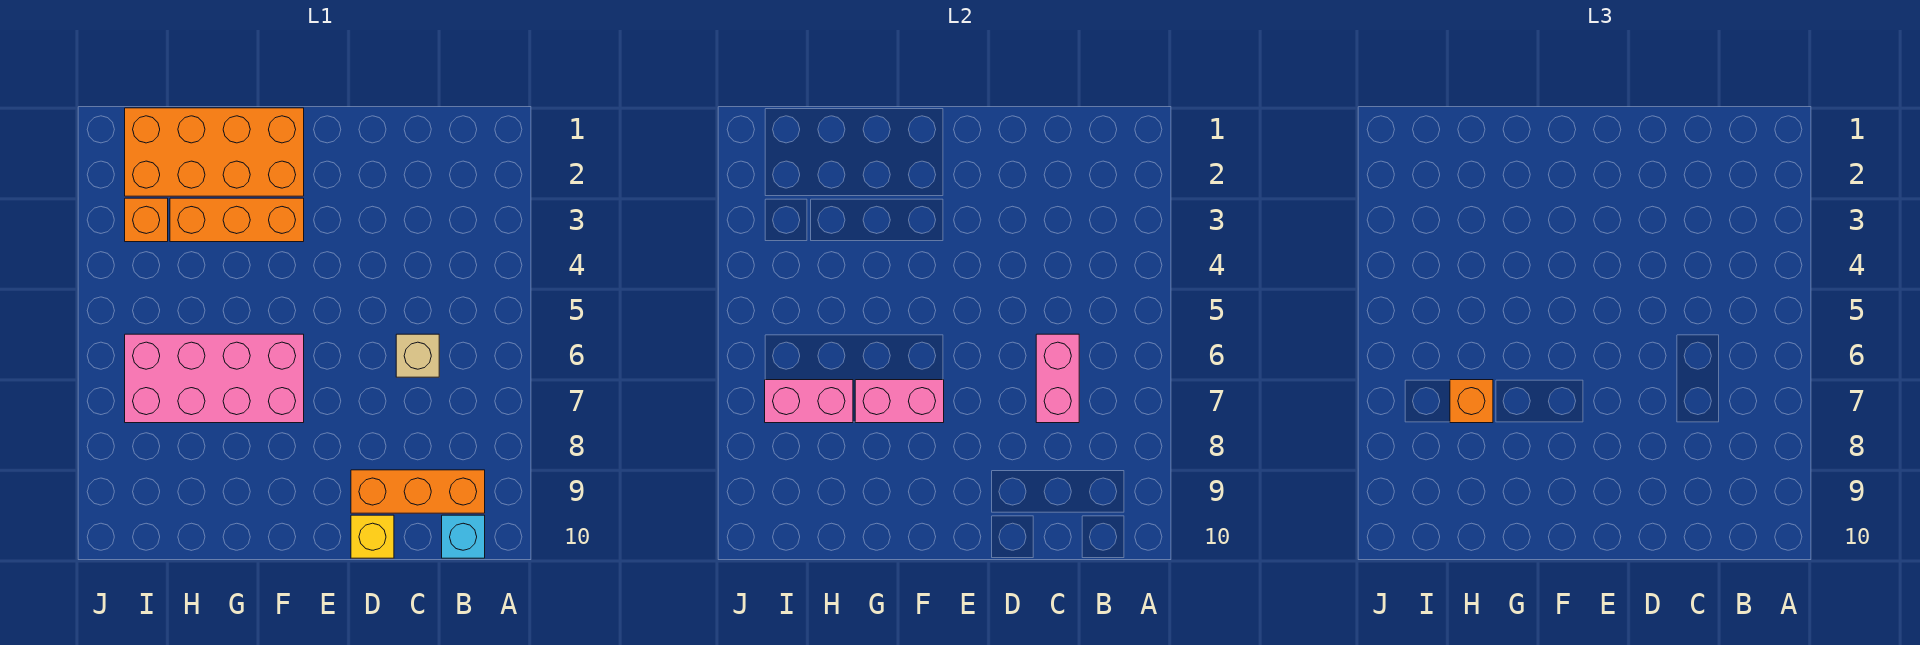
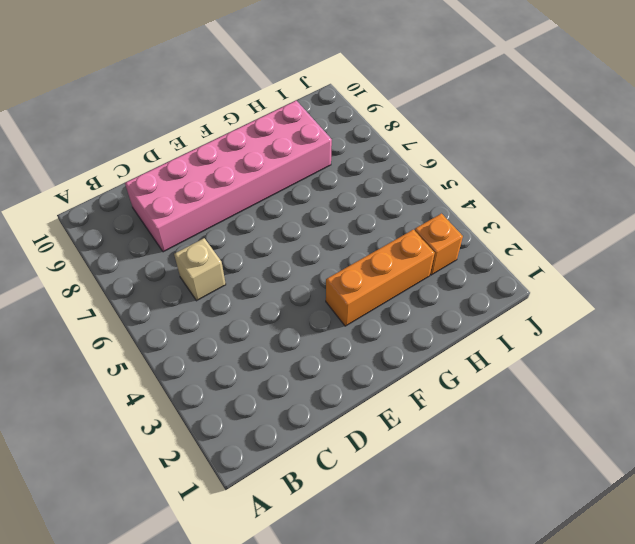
pink 2x6 brick [125,100,332,252] -> orange 1x3 brick [351,470,485,513]
none -> cyan 1x1 brick [442,515,485,558]
none -> yellow 1x1 brick [351,515,394,558]
none -> orange 2x4 brick [125,108,304,196]

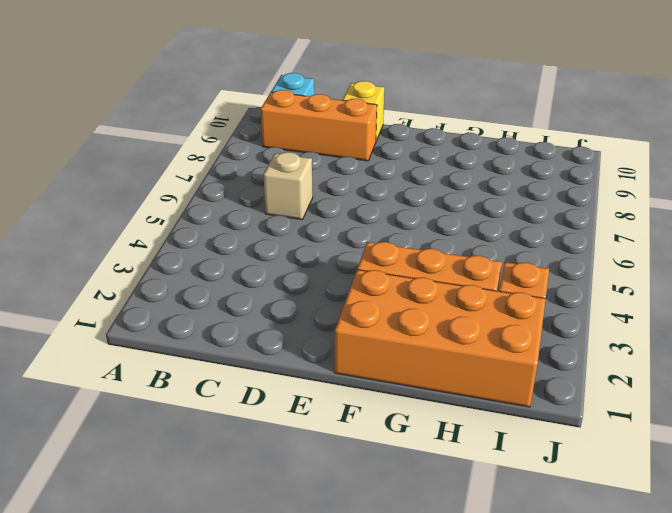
none -> pink 2x4 brick [125,334,304,423]
none -> pink 1x2 brick [1036,334,1079,423]
none -> pink 1x2 brick [855,380,944,423]

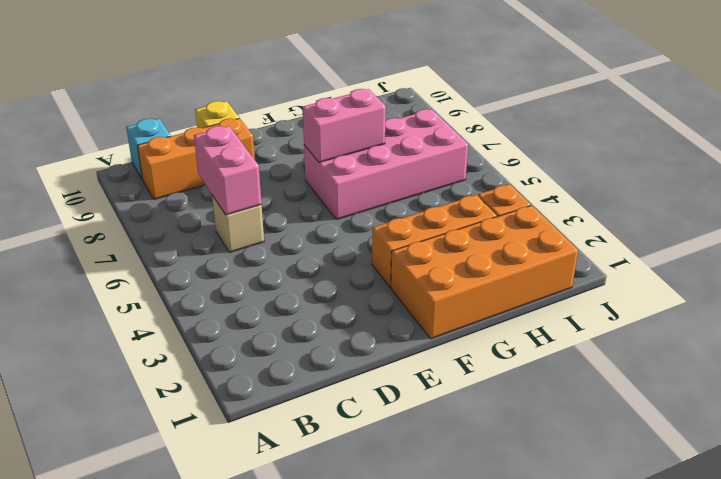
none -> pink 1x2 brick [765,380,853,423]
none -> orange 1x1 brick [1450,380,1493,423]

